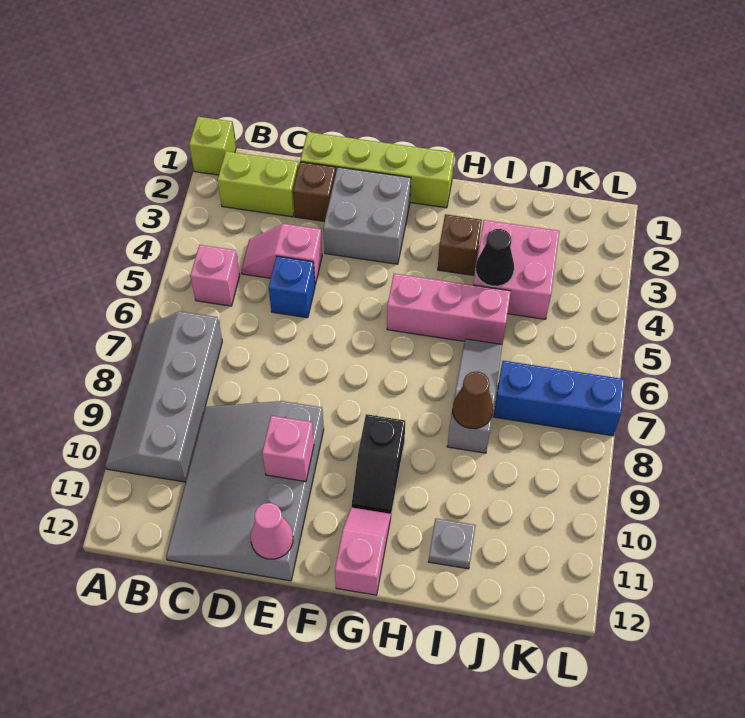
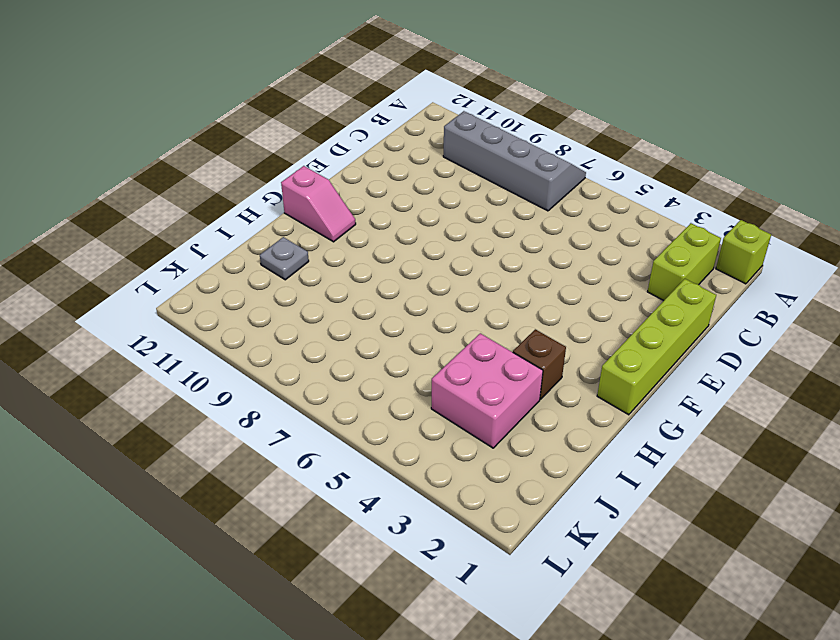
none -> pink 1x1 brick [190,244,240,306]
none -> pink 1x2 slope [241,224,322,285]
none -> grey 3x4 slope [166,401,324,581]

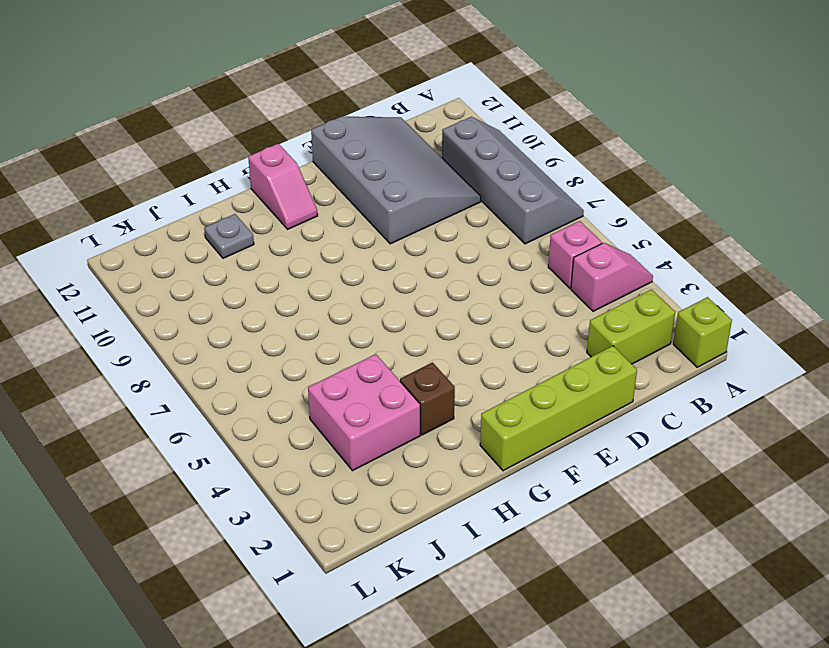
pink 1x2 slope [571,243,653,311] -> pink 1x2 slope moved to [241,224,322,285]
none -> brown 1x1 brick [293,162,336,221]
none -> blue 1x1 brick [269,256,315,318]
none -> grey 2x2 brick [323,167,411,264]

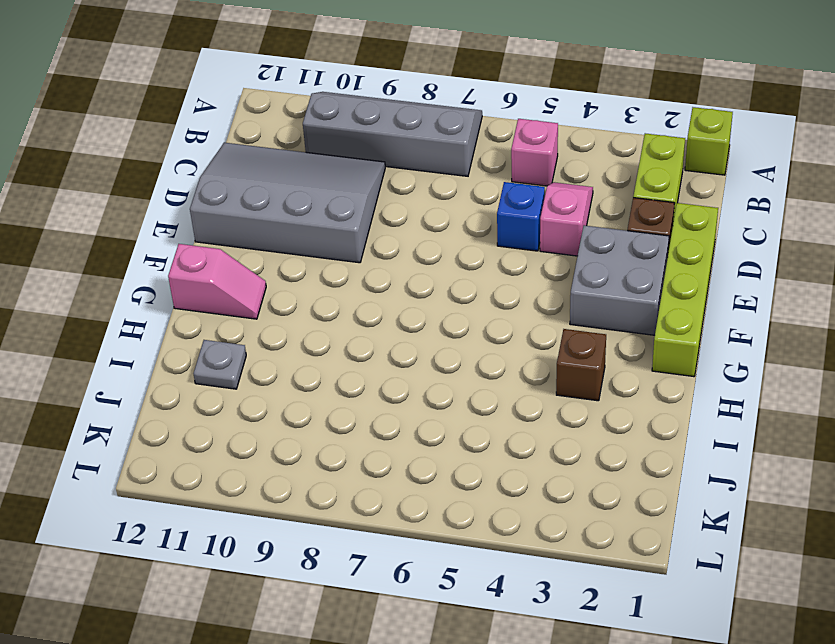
none -> pink 1x3 brick [387,274,511,344]
none -> black 1x2 slope [351,414,405,514]
none -> pink 2x2 brick [473,220,559,319]

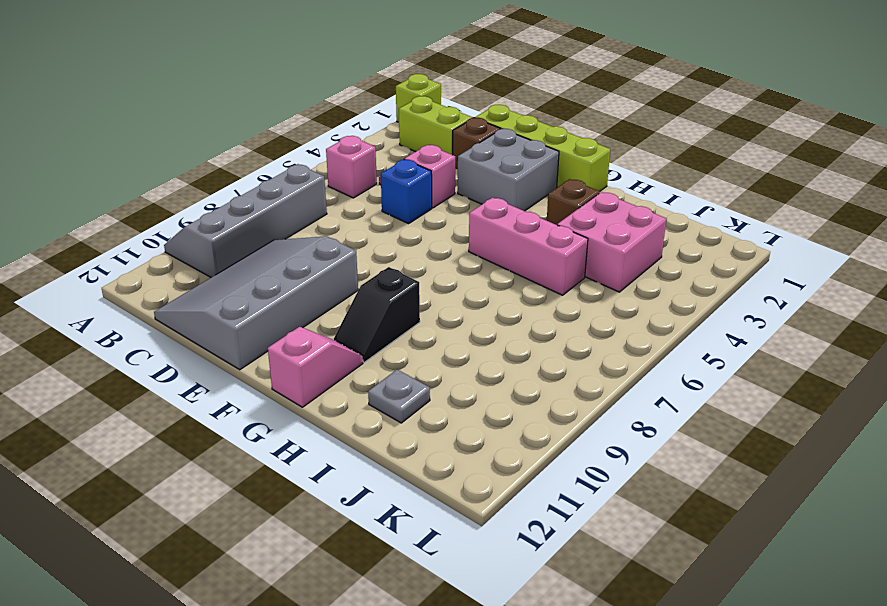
none -> grey 1x3 slope [447,339,502,453]
none -> blue 1x3 brick [494,361,625,436]
none -> pink 1x1 brick [262,416,314,481]

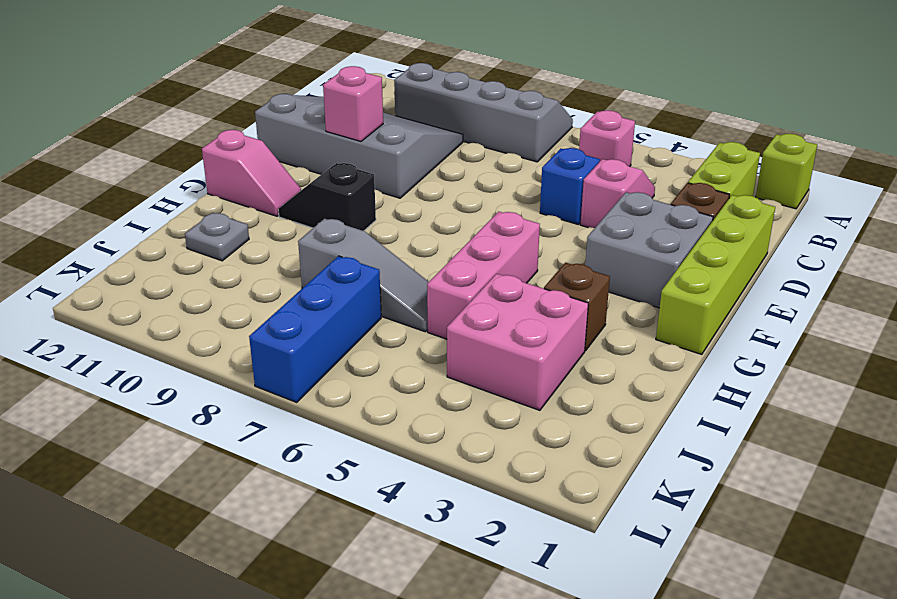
none -> pink 1x1 cone [250,503,293,559]
none -> black 1x1 cone [476,229,514,286]
none -> brown 1x1 cone [453,372,493,429]

